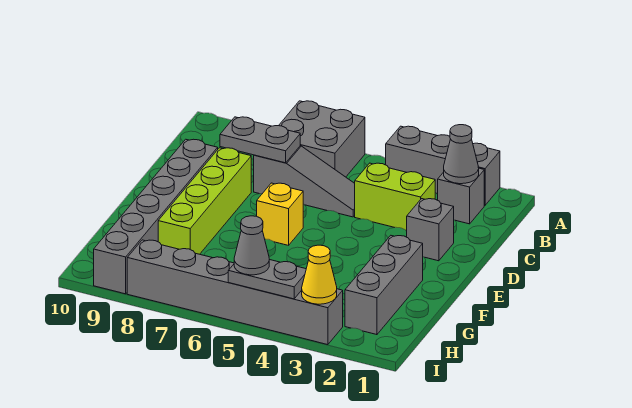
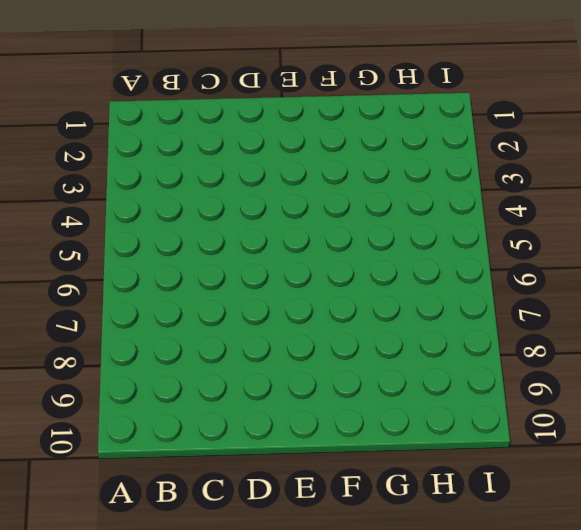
none -> grey 1x3 brick [386,126,500,205]
none -> grey 2x2 brick [279,101,365,177]
none -> grey 1x1 brick [438,168,484,224]

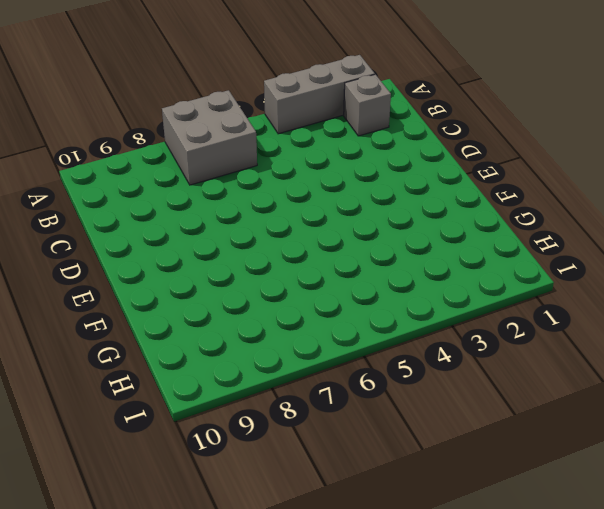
none -> lime 1x2 brick [355,163,435,230]
none -> grey 1x3 slope [254,146,355,217]
none -> grey 1x1 brick [407,199,454,261]

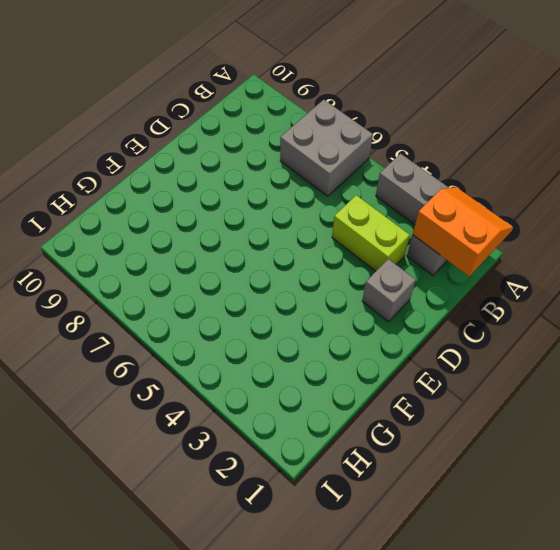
orange 2x2 slope [413,187,513,276] -> grey 1x1 cone [444,125,479,184]
none -> grey 1x3 slope [254,146,355,217]
none -> lime 1x4 brick [158,148,251,254]
none -> grey 1x6 brick [94,139,218,294]

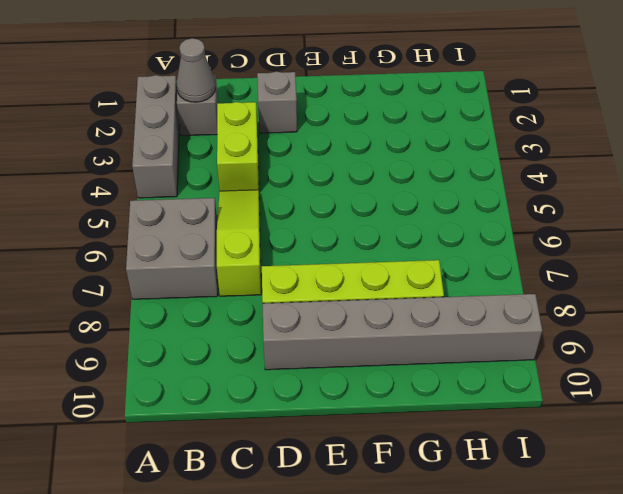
lime 1x3 slope [217,190,261,296] -> grey 1x3 slope [254,146,355,217]
none -> yellow 1x1 brick [257,183,303,245]
none -> grey 1x3 brick [345,236,423,335]
none -> grey 1x6 brick [127,240,343,345]

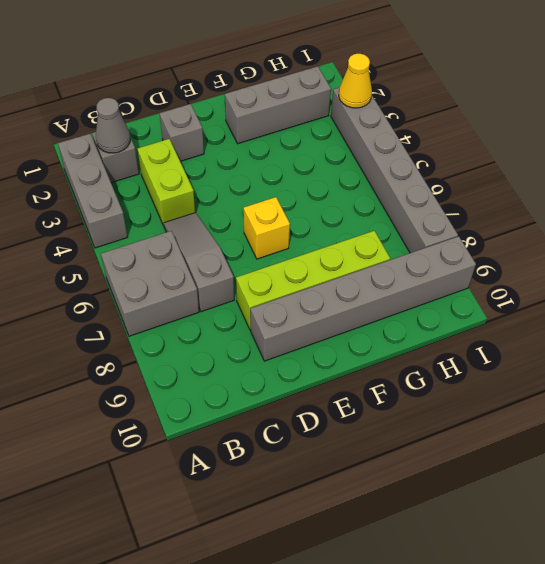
none -> grey 1x2 plate [220,117,300,163]
none -> grey 1x2 plate [228,260,306,299]
none -> grey 1x1 cone [234,216,269,275]

